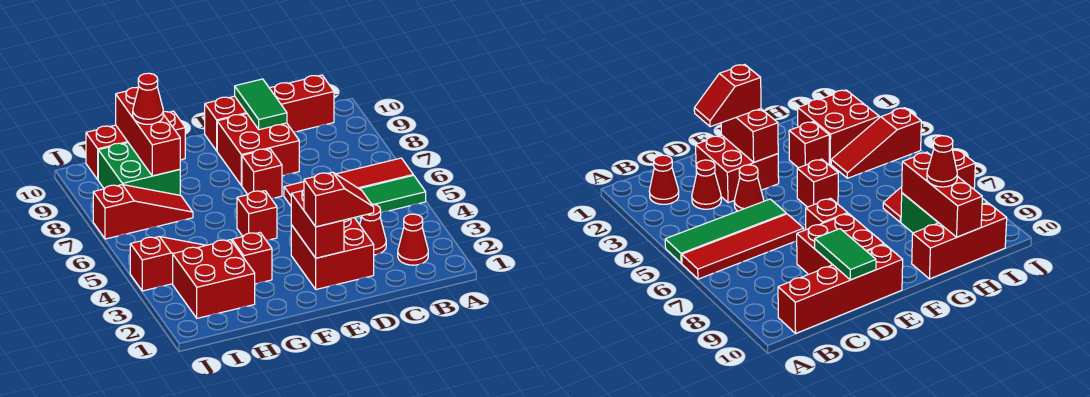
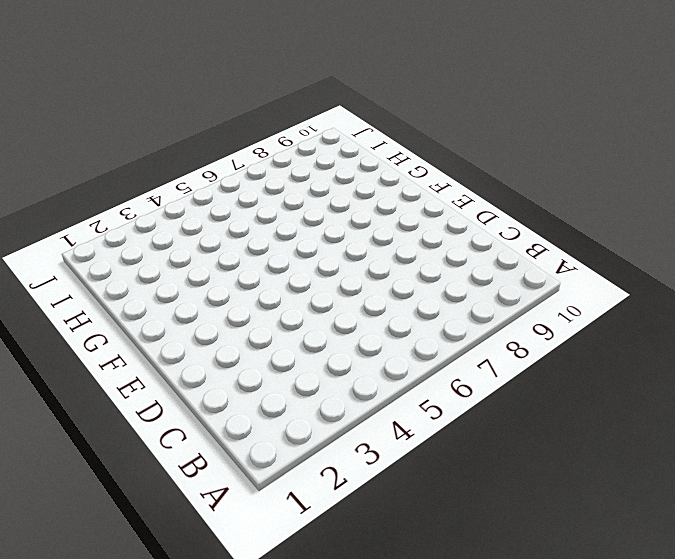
none -> green 1x4 tile [355,175,426,218]
none -> red 1x4 tile [284,158,413,206]
none -> red 1x1 cone [398,214,428,265]

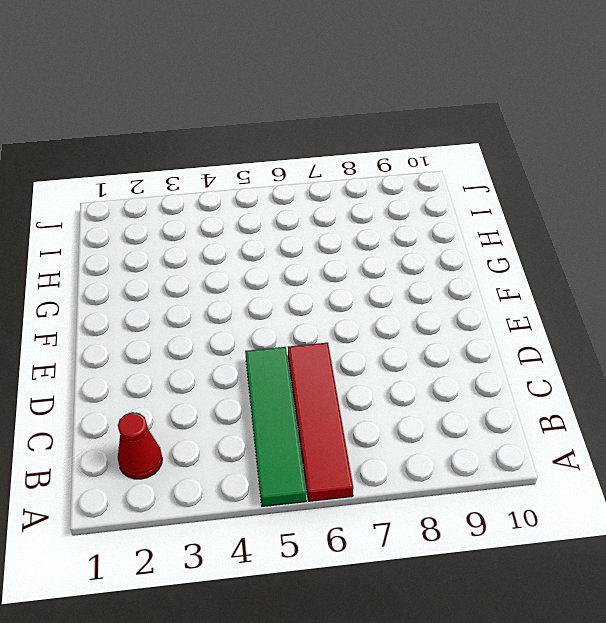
none -> red 1x4 brick [205,75,334,151]
none -> red 1x1 cone [360,204,386,255]
none -> red 2x2 brick [291,218,374,289]

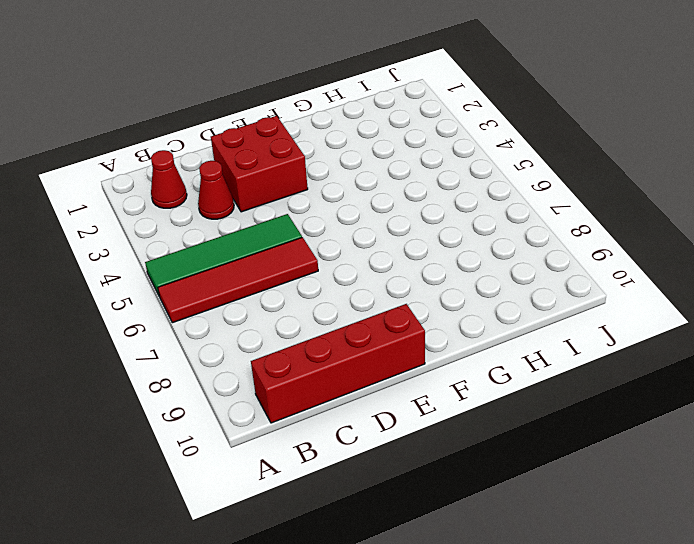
none -> red 1x1 cone [734,165,764,211]
none -> red 2x2 brick [217,114,299,186]
none -> red 1x1 brick [242,149,282,198]

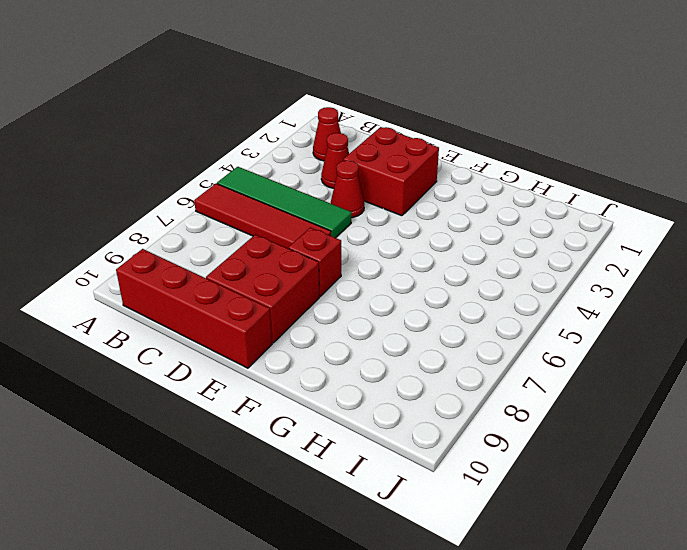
none -> red 1x1 brick [237,191,277,240]
none -> red 1x1 brick [232,233,272,284]
none -> red 1x3 brick [86,111,185,180]

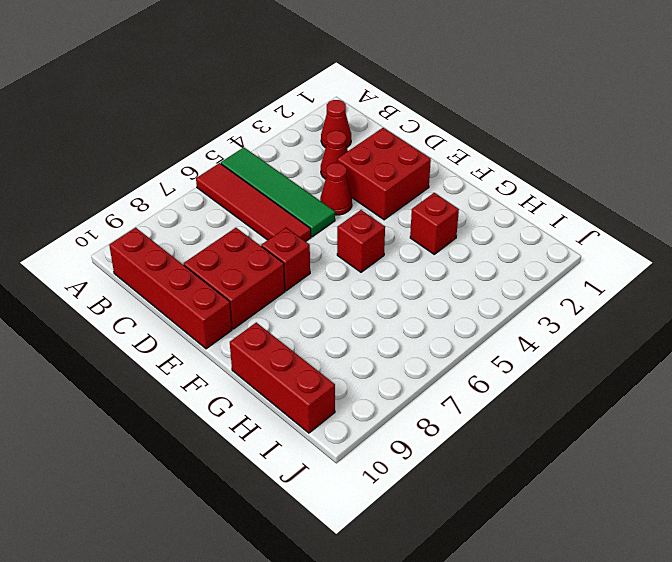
none -> red 2x2 brick [173,240,255,318]
none -> red 1x3 slope [130,237,206,291]
none -> red 1x3 slope [93,185,193,239]

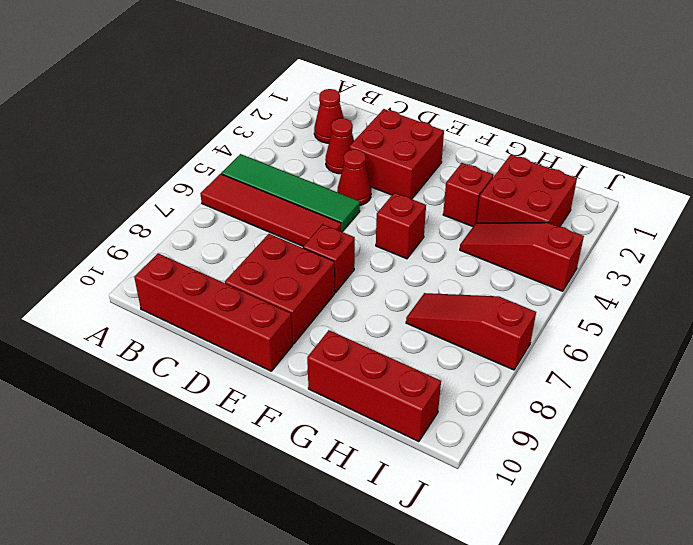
none -> green 2x2 brick [98,143,180,195]
none -> green 1x2 tile [235,79,287,130]
none -> red 1x2 brick [291,190,344,258]

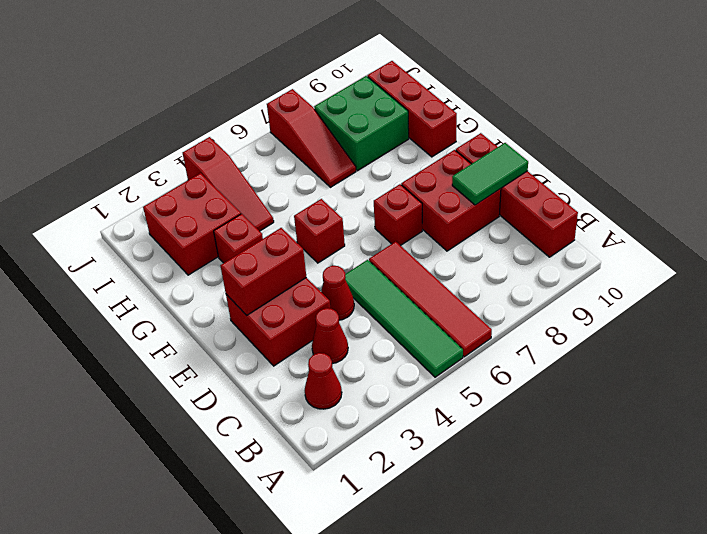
none -> red 1x3 brick [116,87,180,176]
none -> red 1x2 slope [304,172,374,227]
none -> red 1x1 cone [133,73,163,124]

